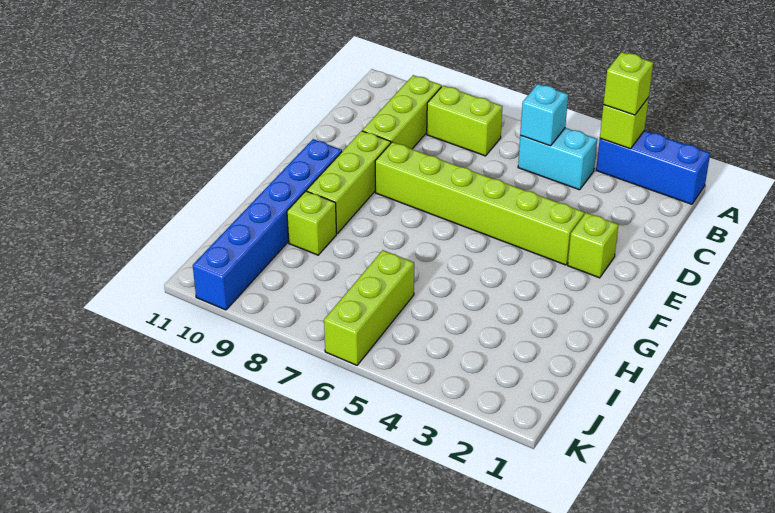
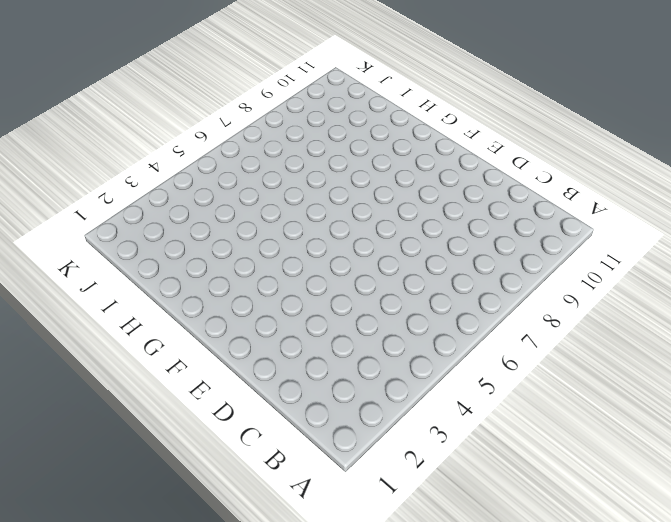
none -> blue 1x3 brick [596,131,710,204]
none -> cyan 1x2 brick [518,128,597,190]
none -> lime 1x2 brick [427,86,503,156]

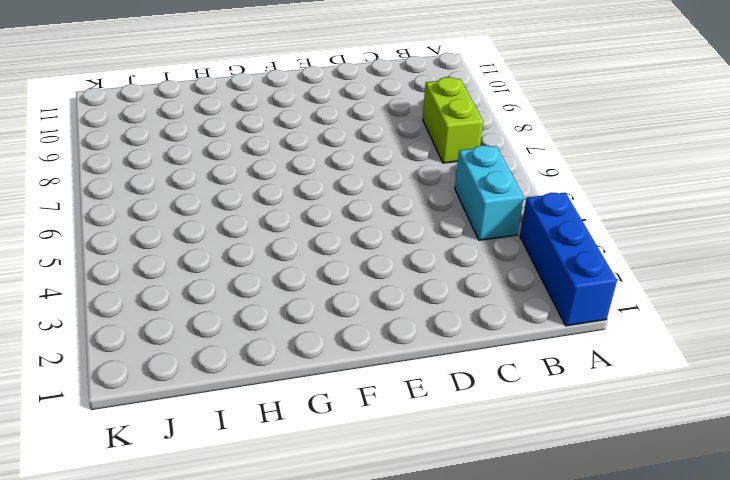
none -> lime 1x3 brick [362,75,442,149]
none -> lime 1x1 brick [568,213,618,278]
none -> lime 1x6 brick [375,142,584,265]

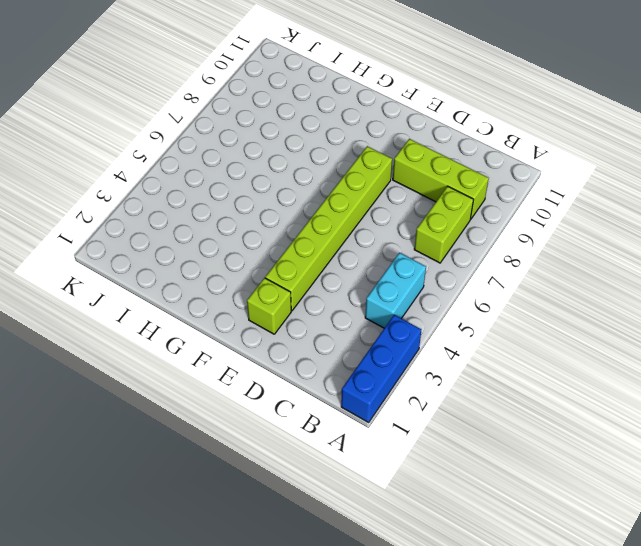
none -> lime 1x3 brick [307,131,391,234]
none -> blue 1x6 brick [193,139,342,310]
none -> lime 1x1 brick [287,191,336,255]

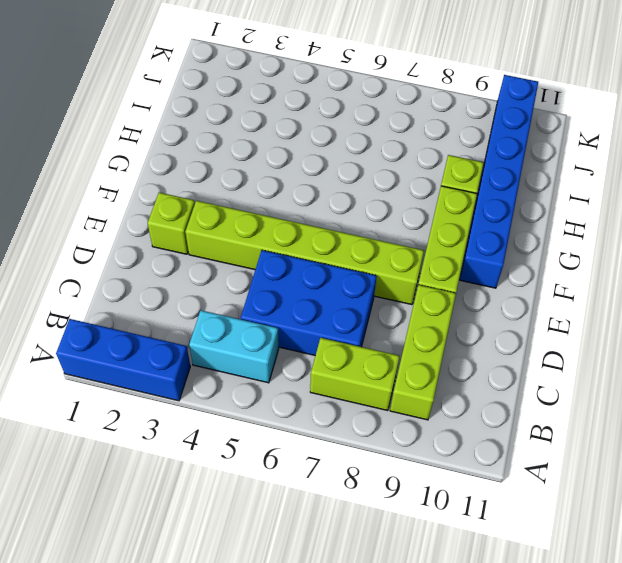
blue 2x3 brick [241,250,377,356] -> none
none -> lime 1x3 brick [324,250,414,365]
none -> lime 1x1 brick [600,98,649,149]
none -> cyan 1x1 brick [520,84,568,146]

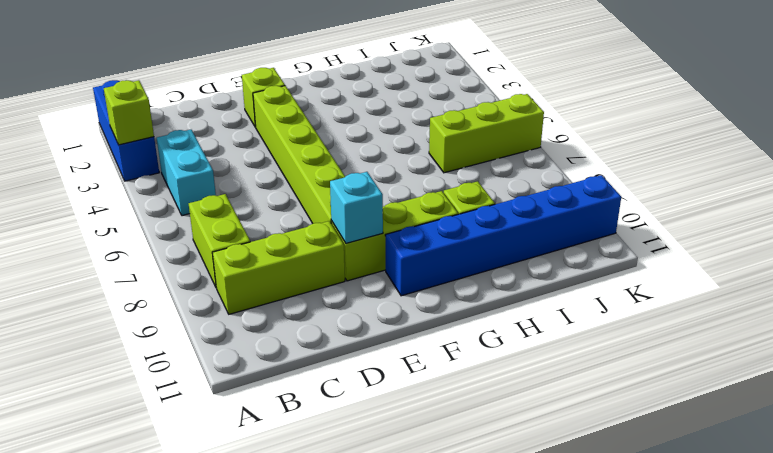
cyan 1x1 brick [330,172,383,243] -> cyan 1x1 brick moved to [520,84,568,146]
none -> lime 1x1 brick [603,52,653,115]

